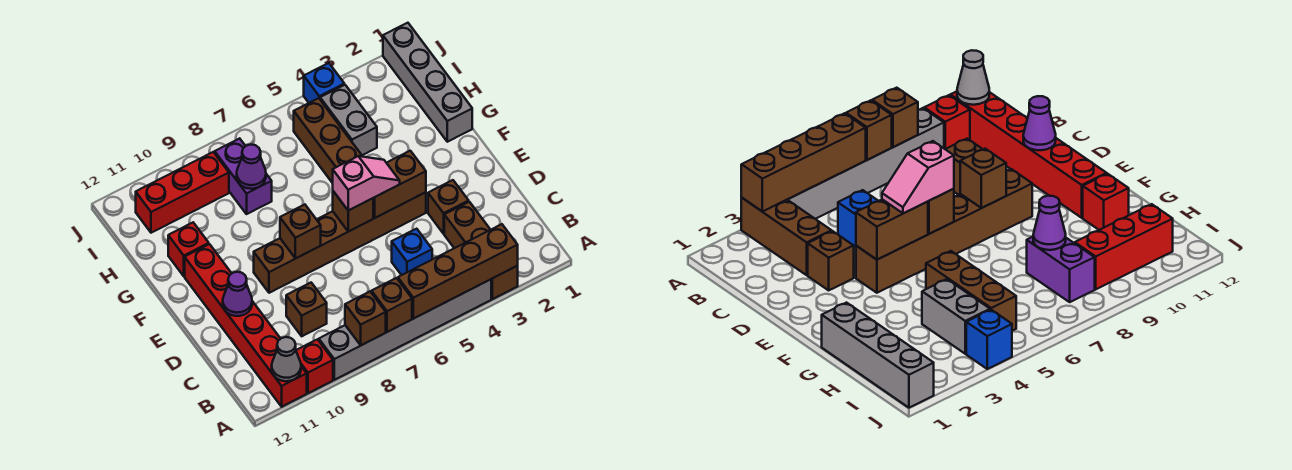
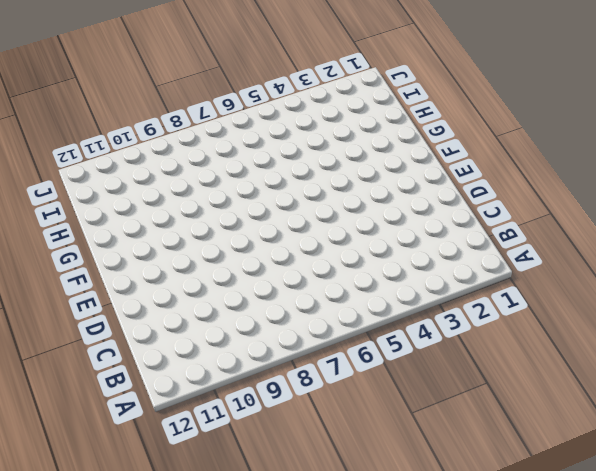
none -> brown 1x3 brick [444,202,518,299]
none -> grey 1x6 brick [319,279,491,380]
none -> red 1x1 brick [296,339,333,393]

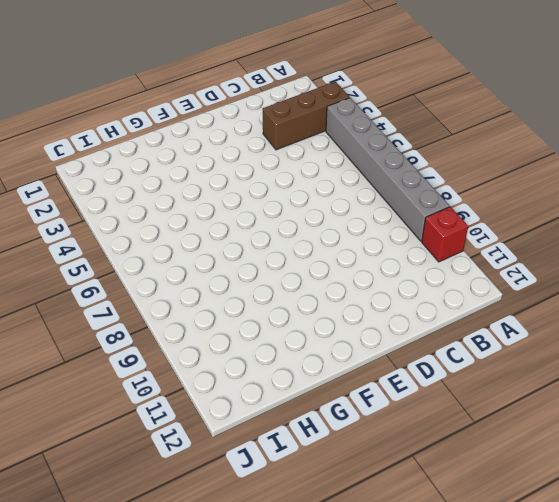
none -> red 1x6 brick [185,244,307,407]
none -> blue 1x1 brick [392,229,432,275]
none -> brown 1x1 brick [286,283,327,336]

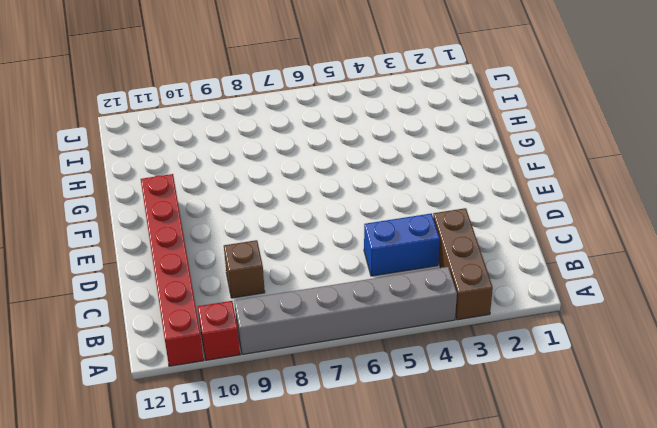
blue 1x2 brick [364,213,440,276] -> blue 1x1 brick [392,229,432,275]
none -> brown 1x1 brick [428,180,469,234]
none -> brown 1x6 brick [254,192,426,293]
none -> grey 1x4 brick [383,23,472,142]

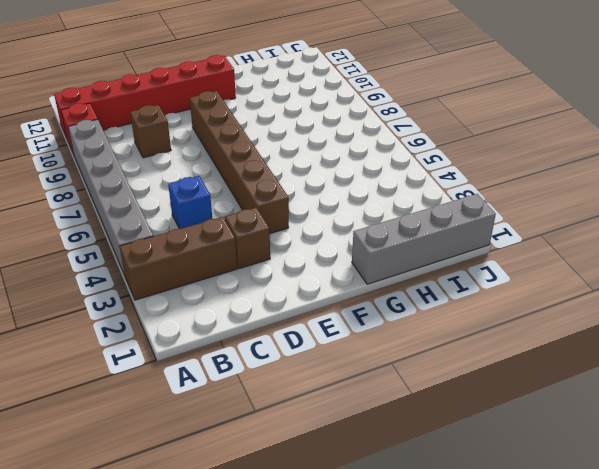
none -> brown 1x3 brick [294,98,363,183]
none -> red 1x1 brick [168,223,209,276]
none -> grey 1x2 brick [320,85,377,155]

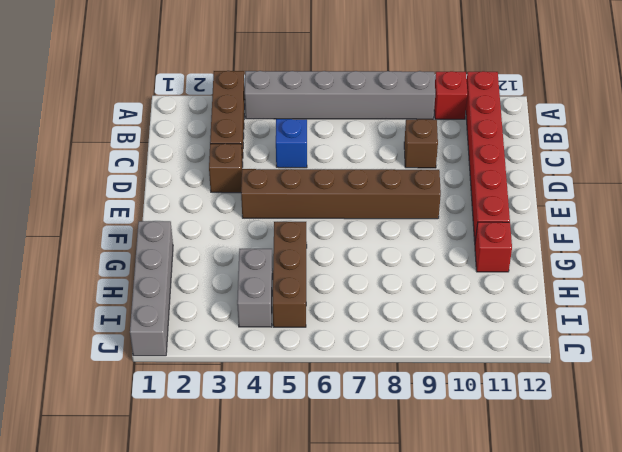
none -> purple 1x2 brick [215,138,272,214]
none -> red 1x3 brick [136,152,229,233]
none -> blue 1x1 brick [304,63,344,103]

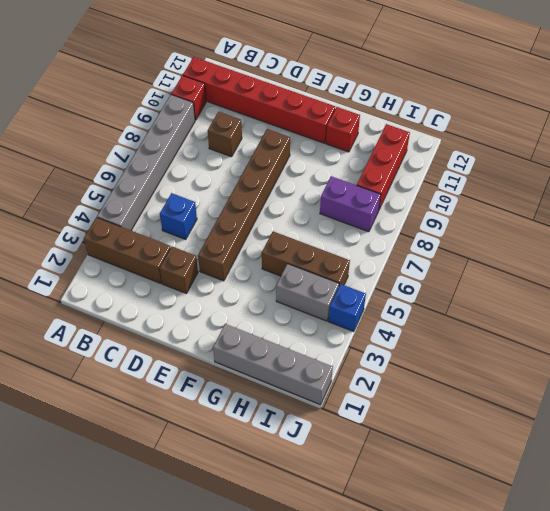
none -> brown 1x4 brick [398,224,518,318]
none -> brown 1x1 brick [372,278,412,332]
none -> brown 1x1 brick [345,292,386,345]

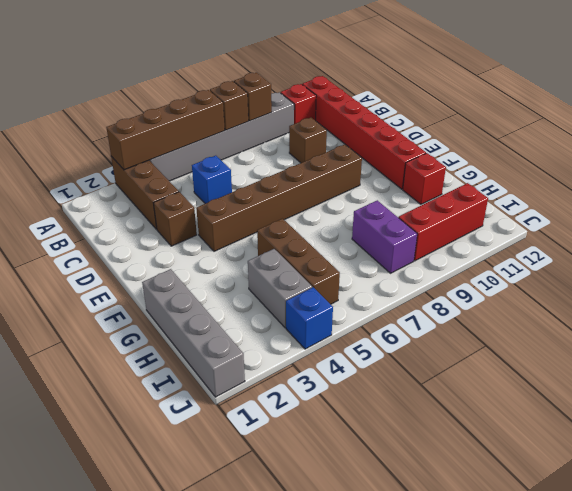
none -> grey 1x1 cone [272,337,301,381]
none -> purple 1x1 cone [223,272,252,316]
none -> brown 1x2 brick [373,151,426,218]

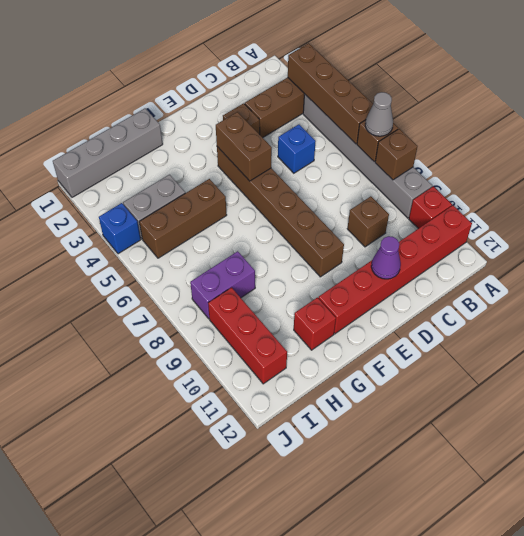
grey 1x1 cone [365,92,393,136] -> grey 1x1 cone moved to [272,337,301,381]
none -> brown 1x1 brick [333,191,373,232]
none -> brown 1x1 brick [280,205,321,259]
none -> purple 1x1 cone [237,145,266,189]

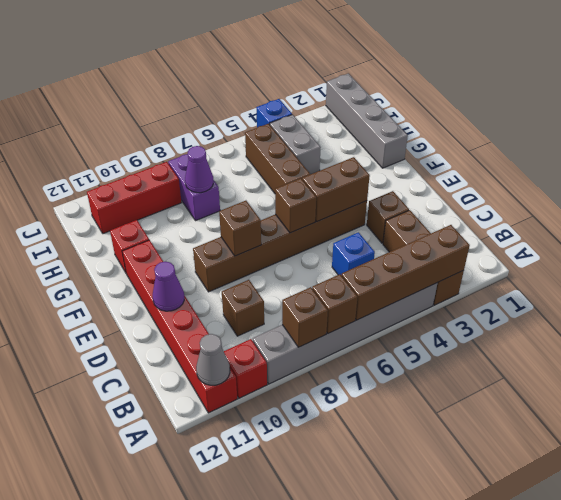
none -> pink 1x2 slope [333,156,400,211]

